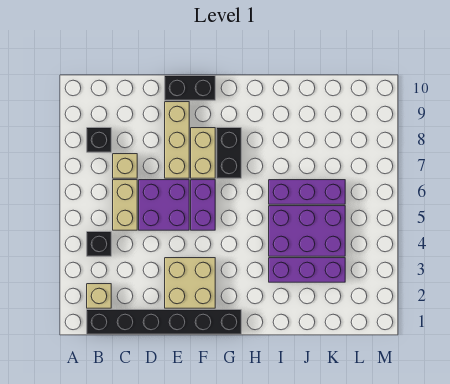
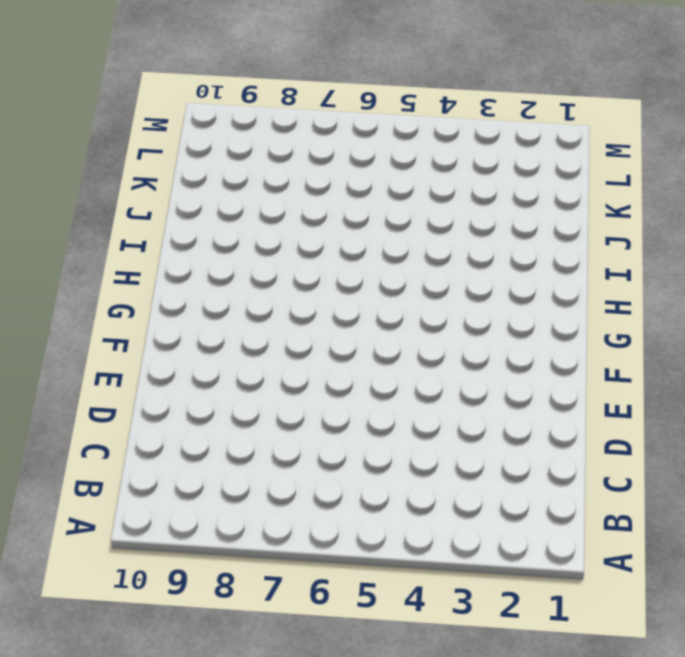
none -> black 1x6 brick [87,310,241,334]
none -> tan 1x1 brick [87,284,111,308]
none -> black 1x1 brick [87,232,111,256]

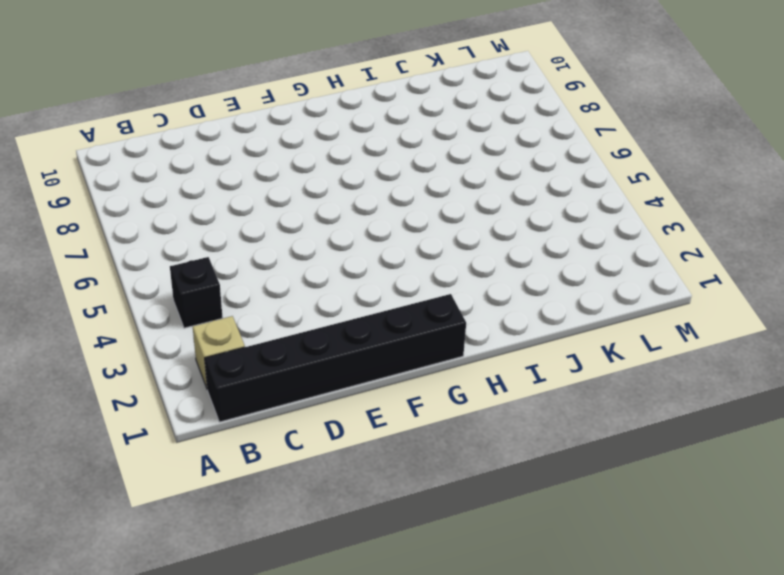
none -> black 1x1 brick [87,128,111,152]
none -> tan 1x2 brick [113,180,137,230]
none -> tan 1x1 brick [113,154,137,178]

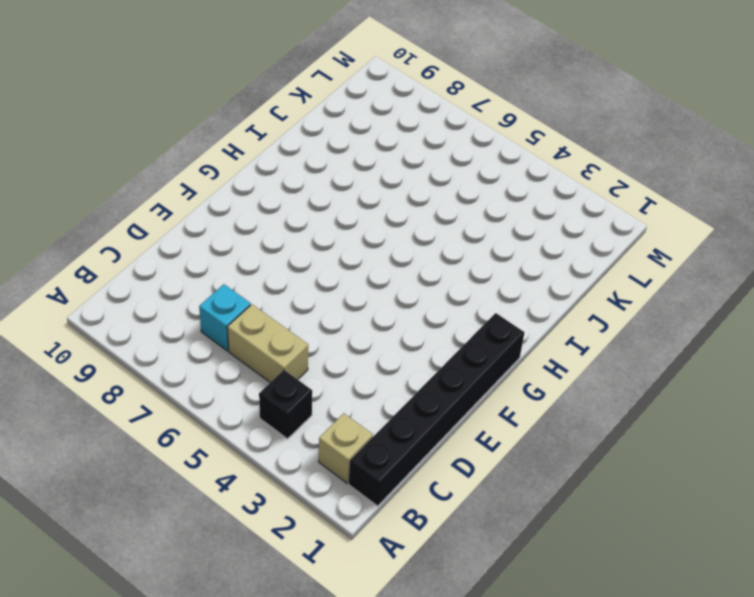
cyan 1x1 brick [199,284,251,351] -> tan 1x1 brick [113,154,137,178]
none -> black 1x1 brick [87,128,111,152]
none -> purple 2x2 brick [139,180,189,230]
none -> tan 2x2 brick [165,258,215,308]

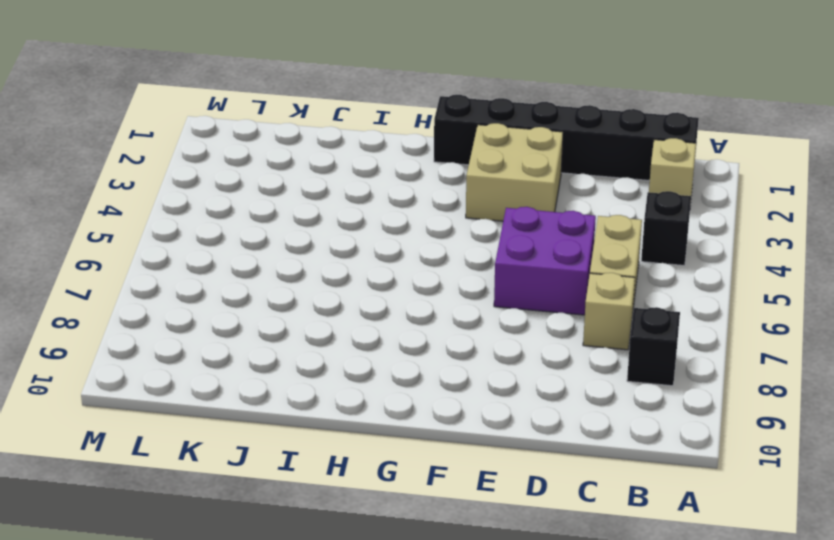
none -> tan 1x3 brick [165,102,189,178]
none -> black 1x2 brick [165,76,215,100]
none -> purple 1x2 brick [191,180,215,230]

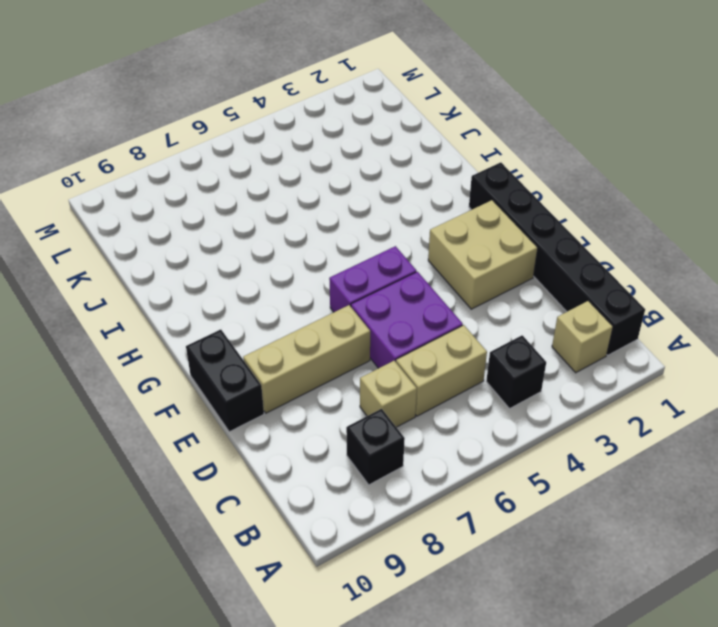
none -> tan 1x2 brick [191,128,215,178]
none -> black 1x2 brick [217,128,241,178]
none -> purple 1x3 brick [269,258,345,282]

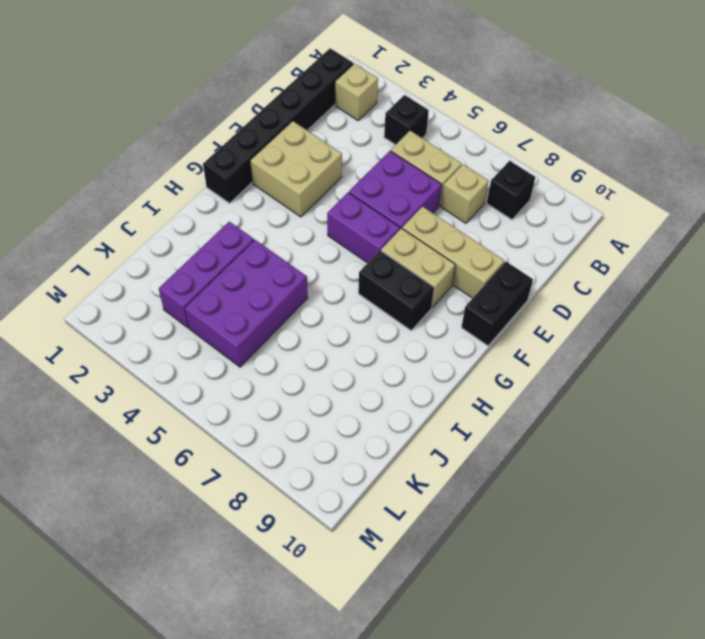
none -> purple 1x3 brick [269,180,345,204]

